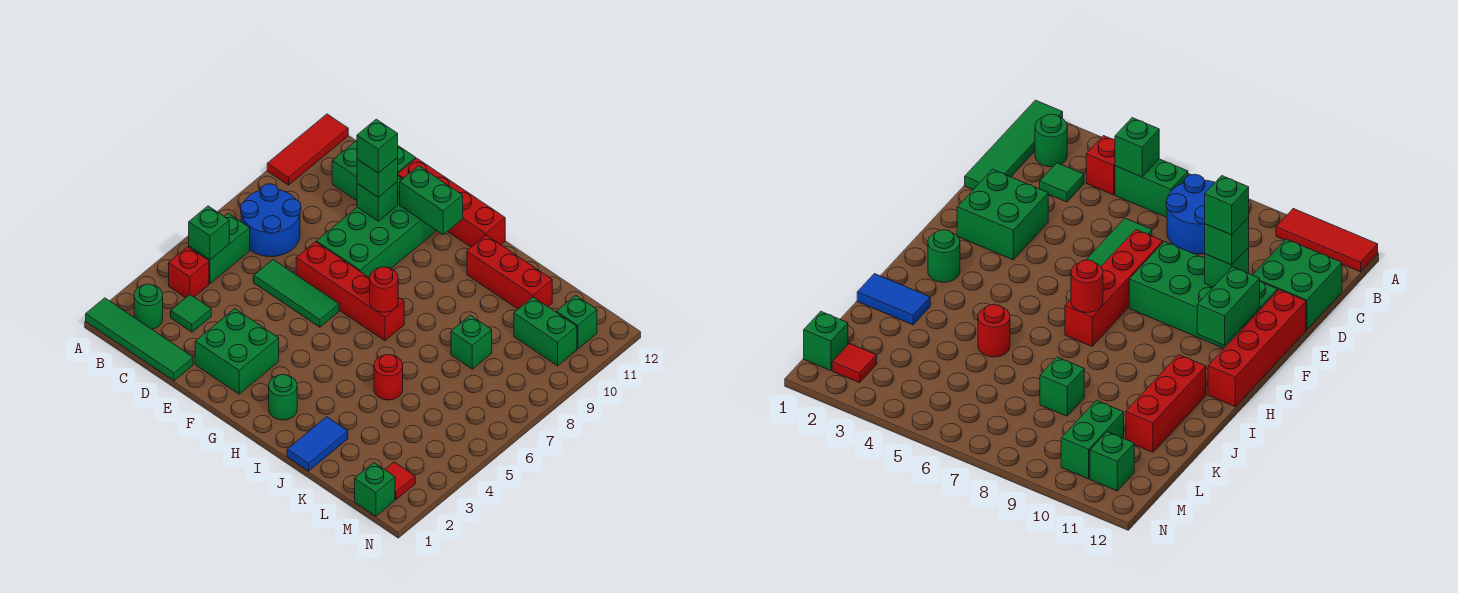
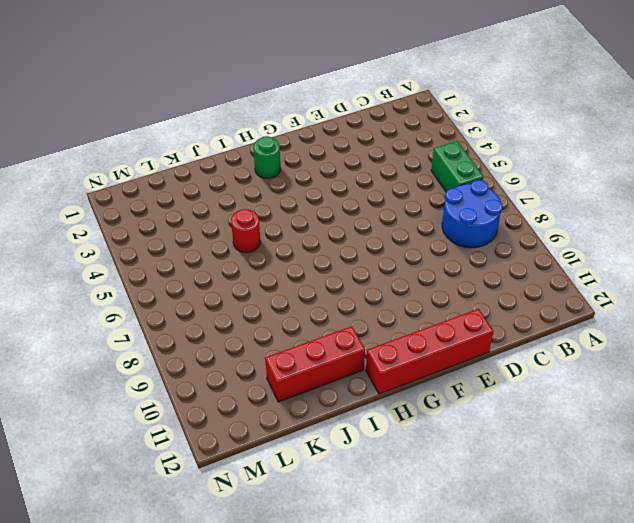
none -> green 1x4 tile [86,298,193,381]
none -> red 1x3 tile [267,114,348,185]
none -> green 1x1 round brick [134,284,163,329]

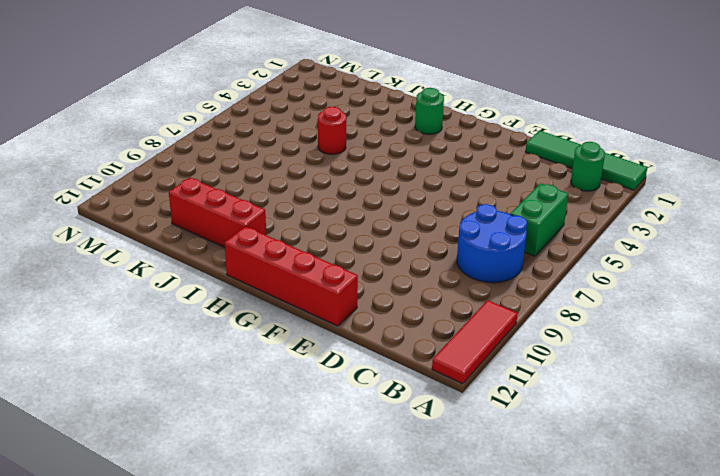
none -> red 1x1 brick [169,247,209,298]
none -> green 1x1 tile [171,295,211,332]
none -> green 2x2 brick [332,141,416,201]

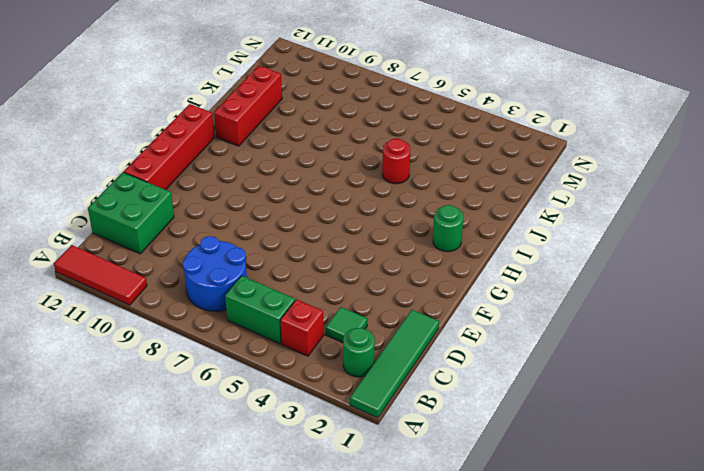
none -> green 1x3 tile [254,260,339,327]
none -> green 2x2 brick [195,309,279,394]
none -> red 1x4 brick [296,242,404,341]

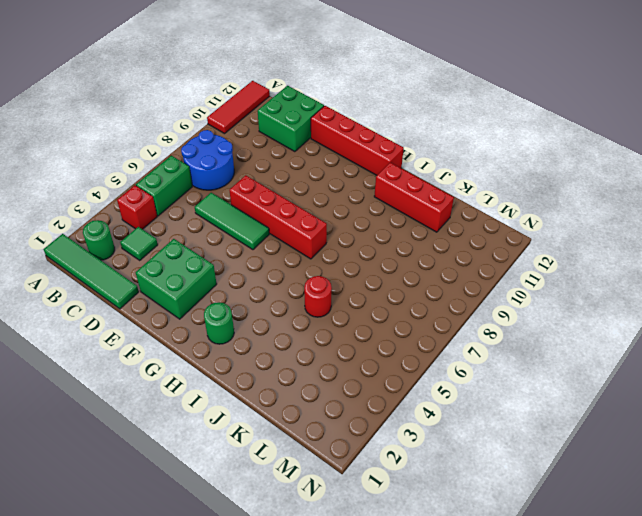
none -> green 2x4 brick [317,176,437,278]
none -> blue 1x2 tile [287,417,348,471]
none -> green 1x1 brick [451,315,492,369]

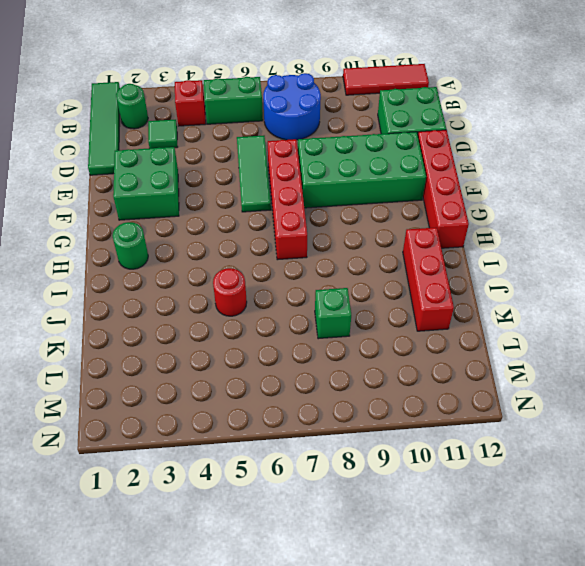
none -> blue 1x2 tile [287,417,348,471]
none -> green 1x2 brick [514,297,577,366]
none -> green 1x1 brick [355,463,395,516]

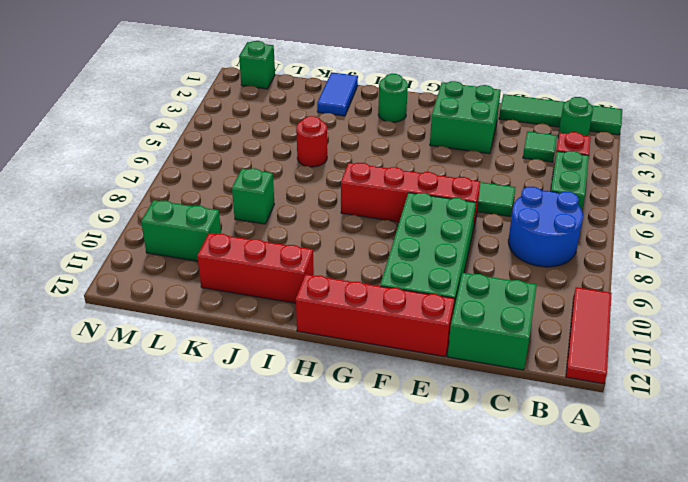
none -> red 1x1 tile [385,462,415,499]
none -> green 1x1 brick [557,295,597,349]
none -> green 1x1 brick [189,206,229,260]

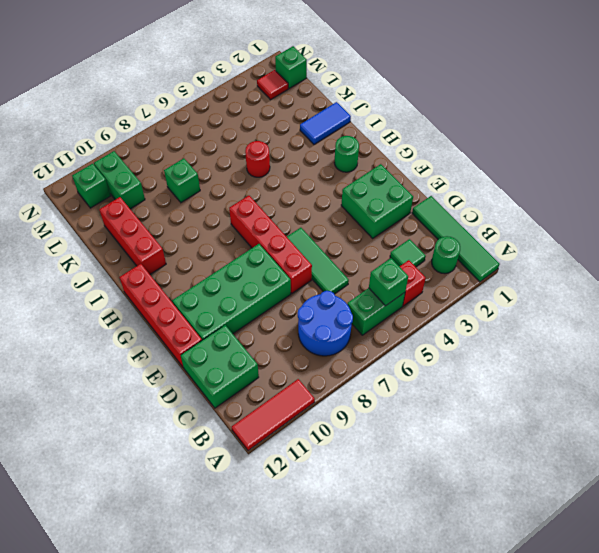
none -> green 1x1 brick [357,182,398,221]
none -> green 1x2 brick [400,166,463,234]
none -> red 1x1 round brick [370,267,398,312]

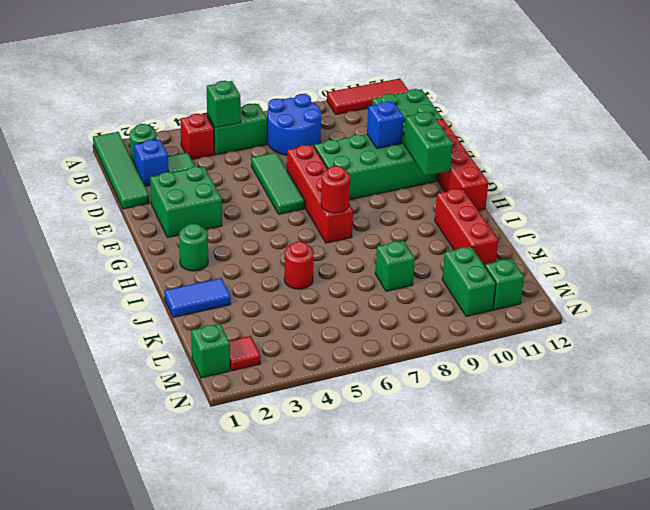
blue 1x1 brick [134,139,169,186] -> none
blue 1x1 brick [367,101,404,149] -> green 1x1 brick [357,182,398,221]
none -> green 1x1 brick [357,158,398,197]
none -> green 1x1 brick [357,119,398,173]

